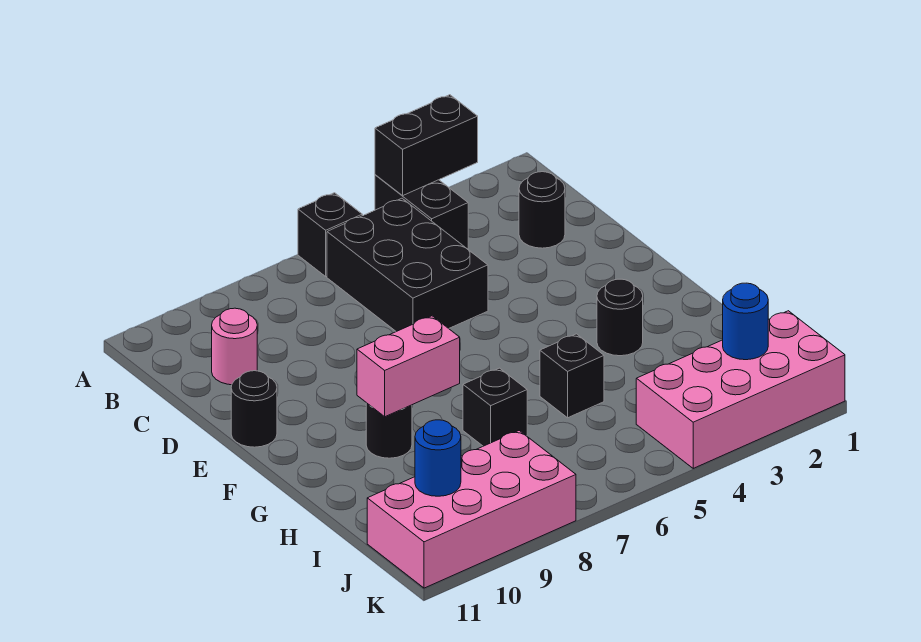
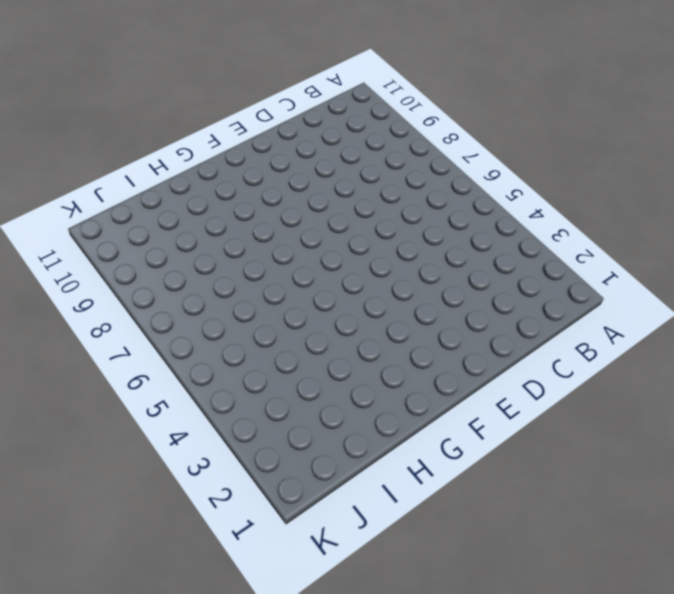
none -> black 1x2 brick [375,175,468,249]
none -> black 1x1 brick [298,193,362,276]
none -> black 2x3 brick [327,198,488,332]

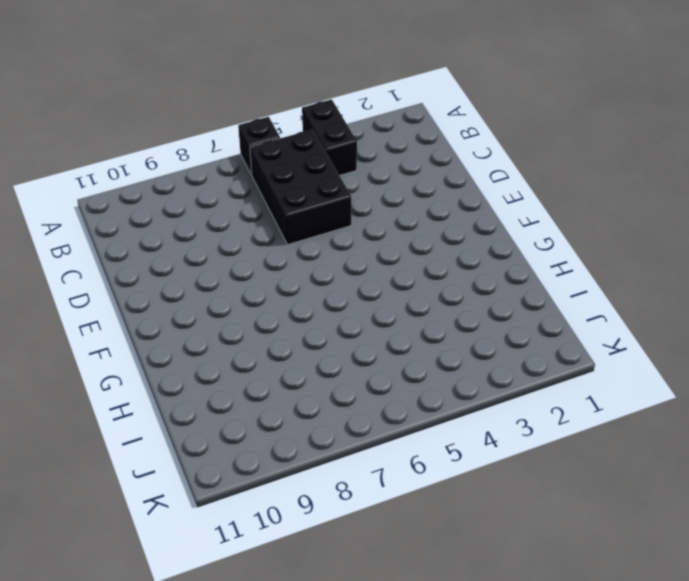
none -> black 1x1 round brick [519,172,565,248]
none -> pink 1x1 round brick [212,308,257,385]
none -> black 1x1 round brick [231,371,277,447]

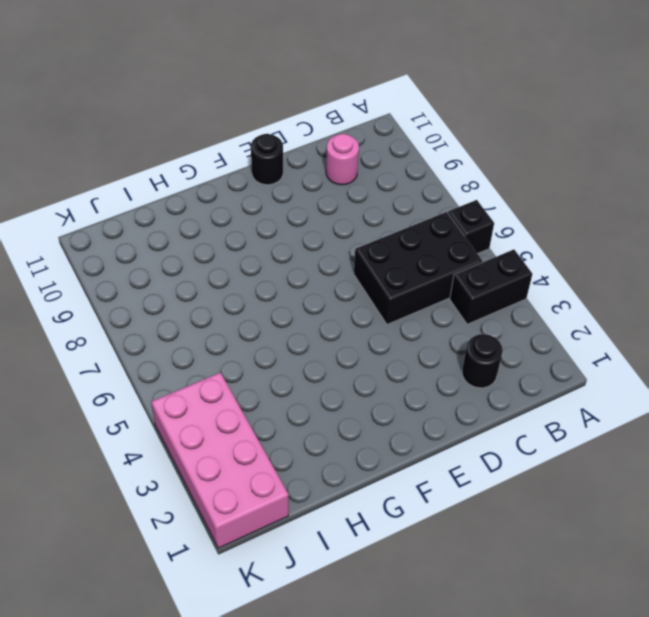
none -> black 1x1 round brick [597,279,643,356]
none -> black 1x1 round brick [366,403,412,458]
none -> black 1x1 brick [540,334,604,418]

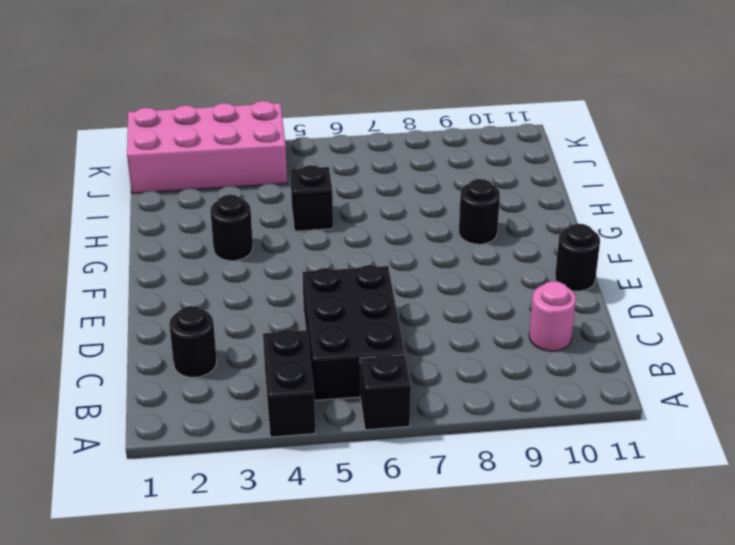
none -> black 1x1 brick [463,368,527,446]
none -> pink 2x4 brick [367,431,576,588]
none -> black 1x2 brick [375,95,478,196]

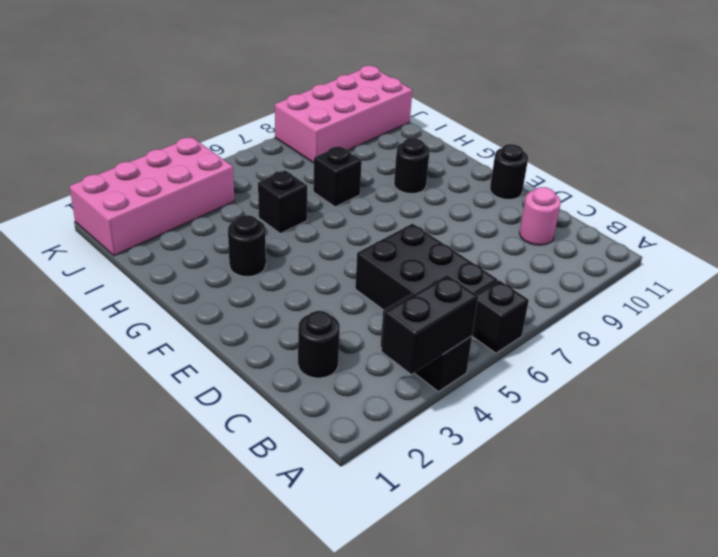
none -> pink 1x2 brick [357,316,460,417]
none -> blue 1x1 round brick [723,283,768,360]
none -> blue 1x1 round brick [415,420,461,496]

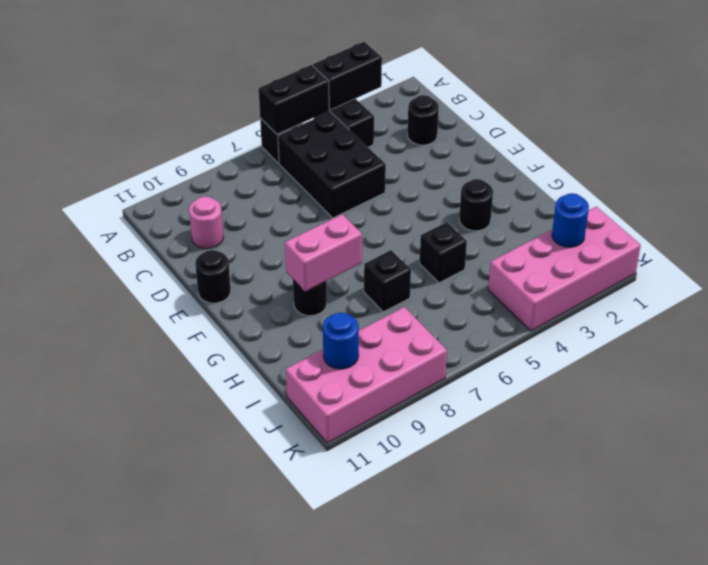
black 1x2 brick [259,65,329,134] -> none

